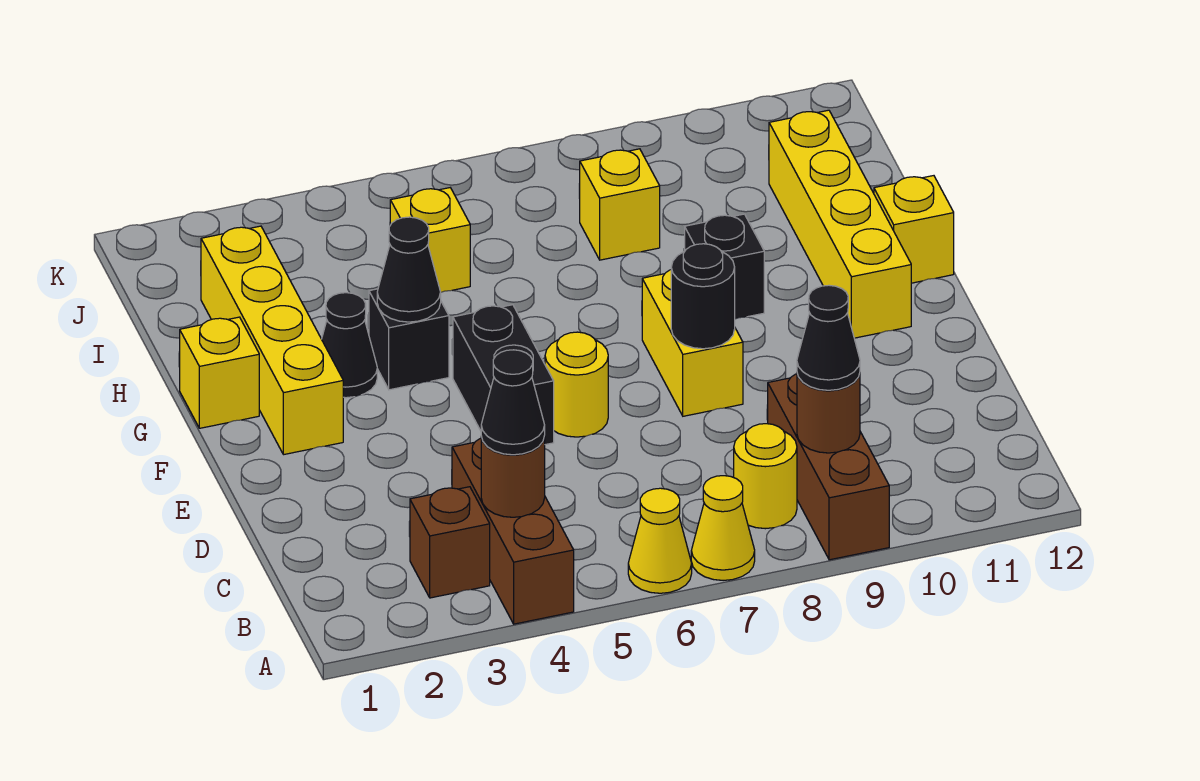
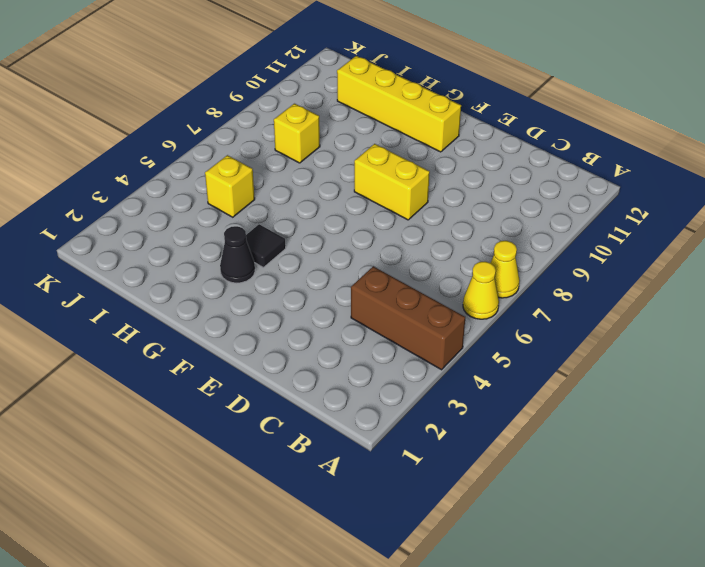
black 1x1 tile [246,224,286,267] -> black 1x1 brick [369,289,449,390]
none -> brown 1x3 brick [768,374,889,560]
none -> brown 1x1 brick [410,487,490,598]
none -> yellow 1x1 round brick [734,424,797,529]

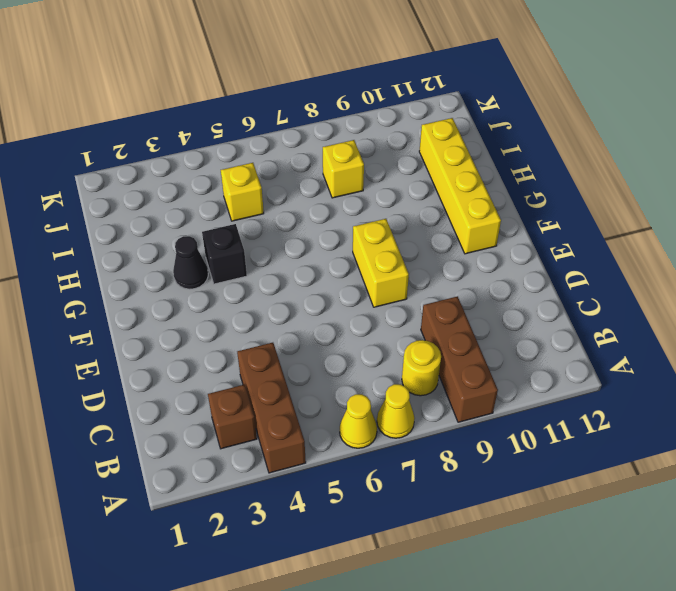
none -> black 1x2 brick [453,305,554,445]
none -> yellow 1x1 round brick [545,332,608,437]
none -> yellow 1x4 brick [201,226,343,455]

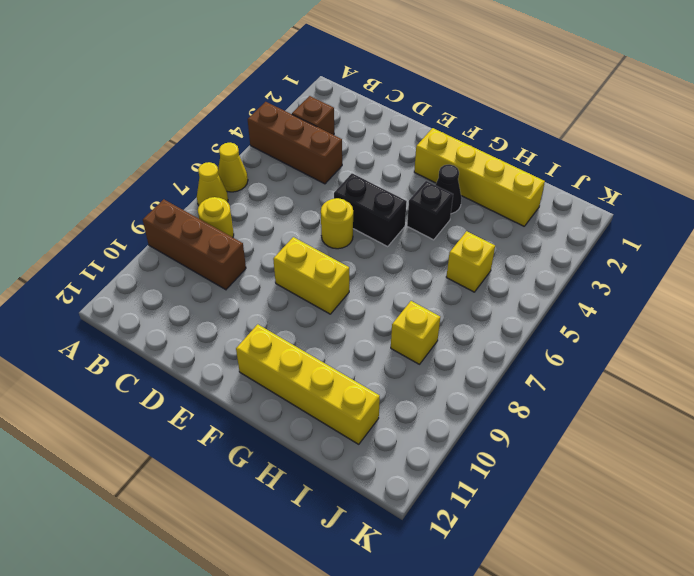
none -> yellow 1x1 brick [180,317,259,428]
none -> black 1x1 brick [685,214,764,319]
none -> yellow 1x1 brick [874,176,954,283]

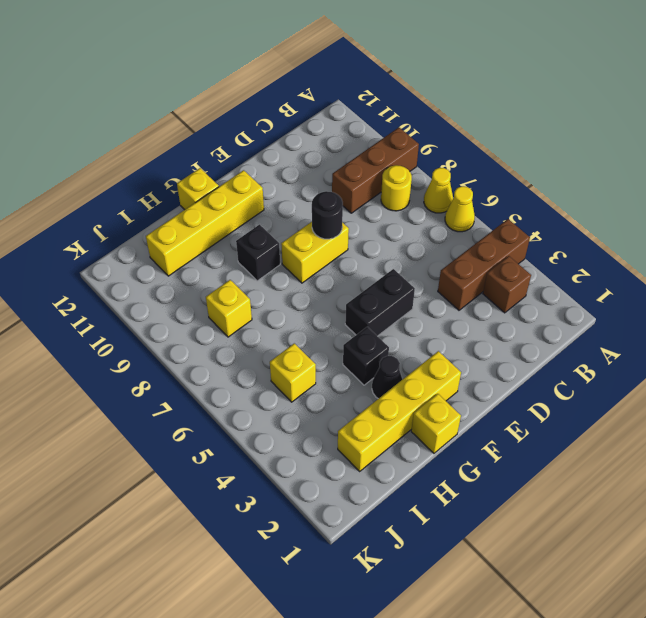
none -> yellow 1x1 round brick [545,332,608,437]
none -> brown 1x1 round brick [481,436,545,517]
none -> brown 1x1 round brick [797,374,860,453]

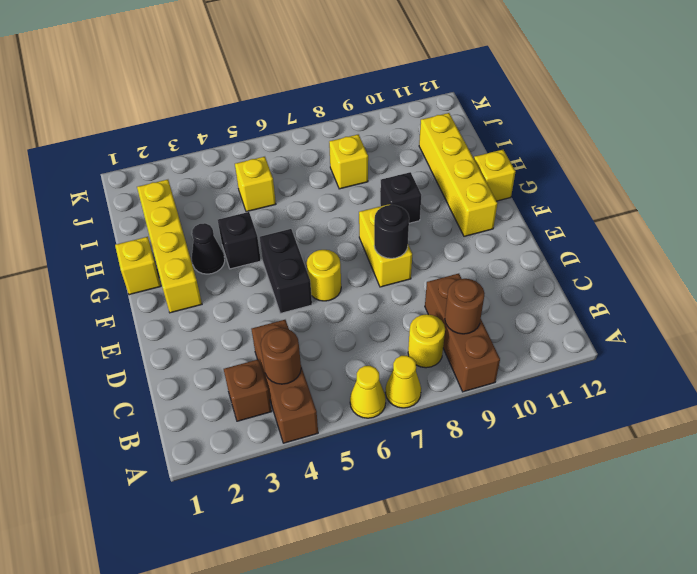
none -> black 1x1 cone [377,217,441,322]
none -> black 1x1 cone [481,350,545,455]
none -> black 1x1 cone [797,285,860,390]

